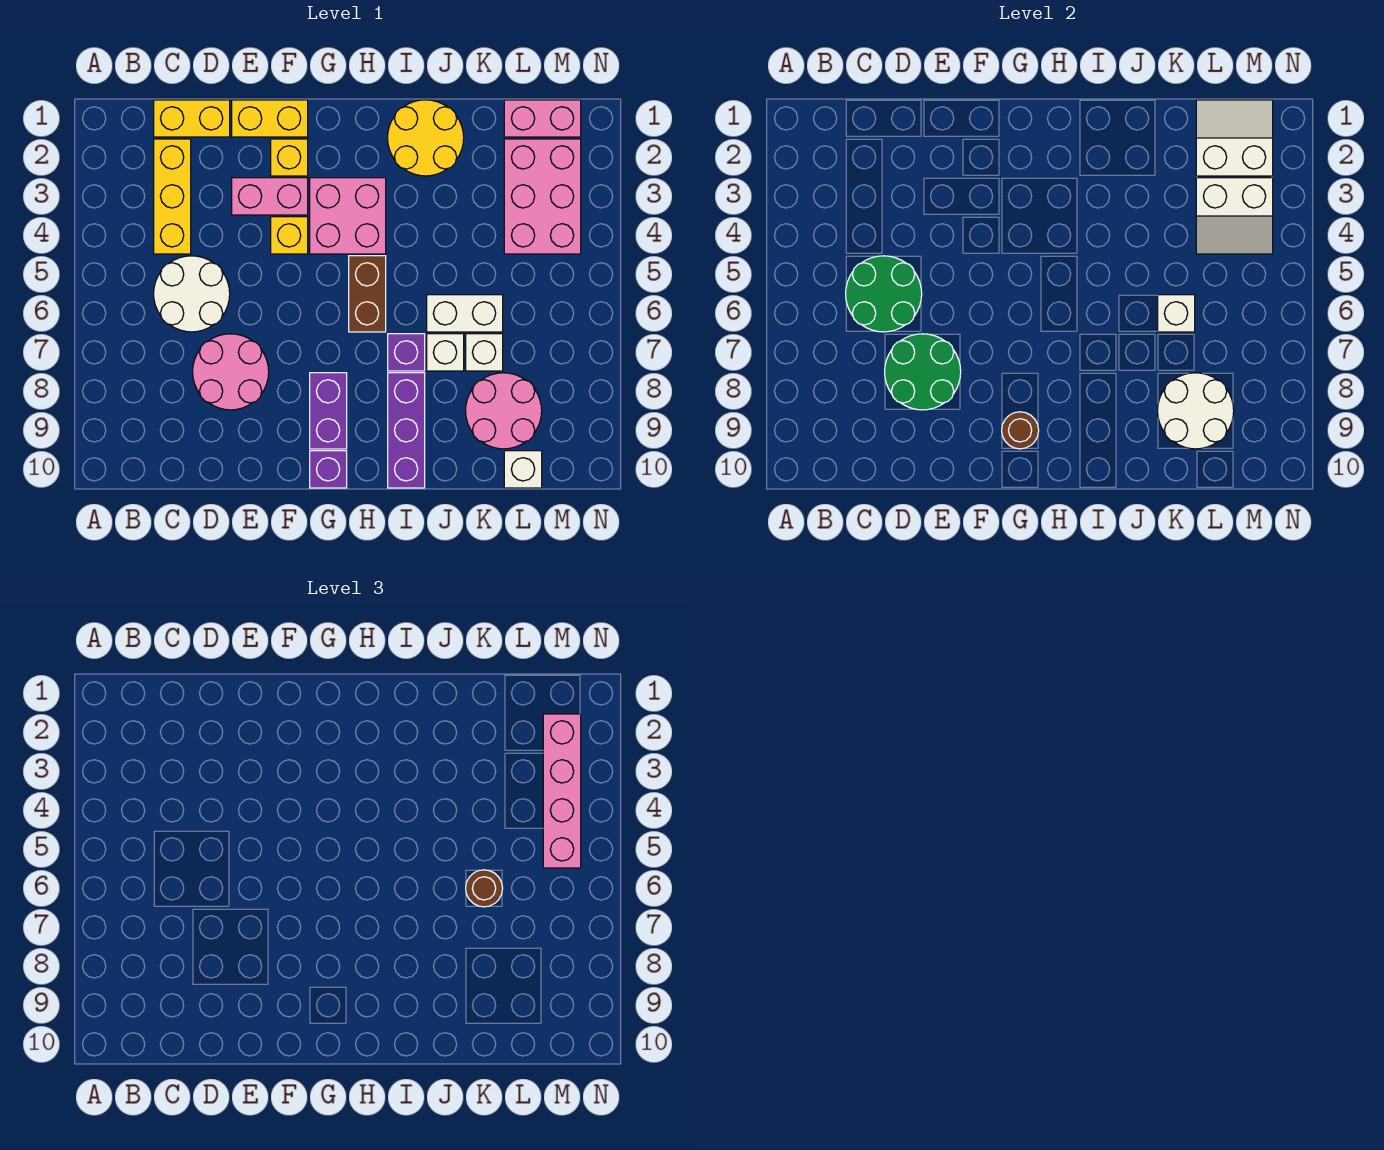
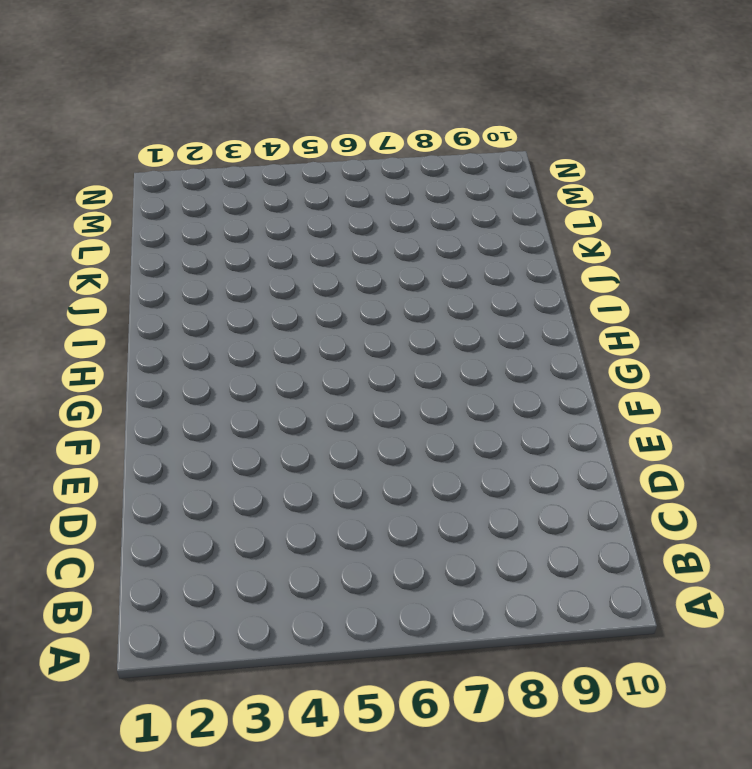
none -> yellow 1x2 brick [154,100,230,137]
none -> yellow 1x3 brick [154,139,191,254]
none -> white 2x2 round brick [154,256,230,332]
none -> pink 2x2 round brick [193,334,269,410]

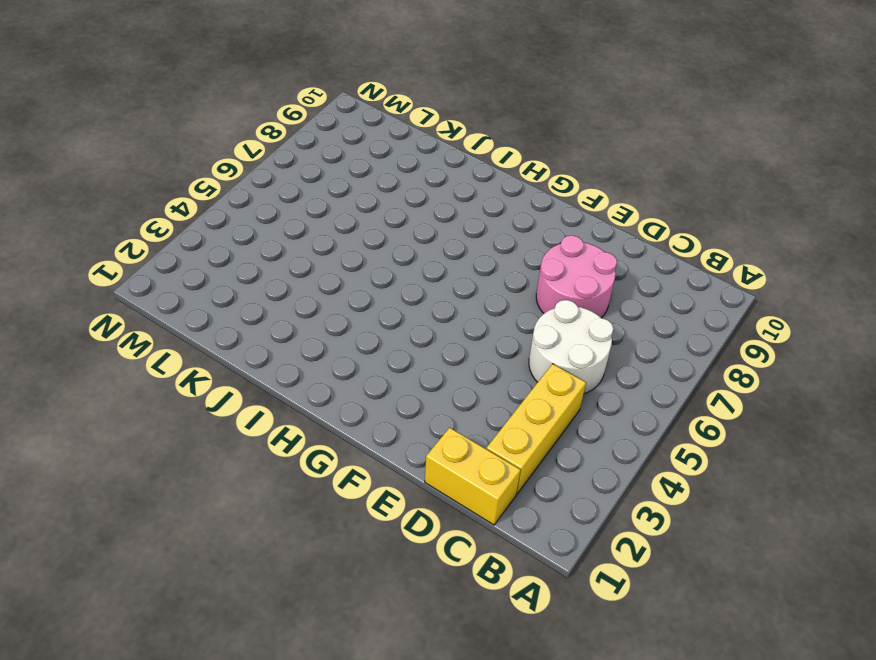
none -> yellow 1x2 brick [232,100,308,137]
none -> pink 1x2 brick [232,178,308,215]
none -> yellow 1x1 brick [271,139,308,176]
none -> yellow 1x1 brick [271,217,308,254]

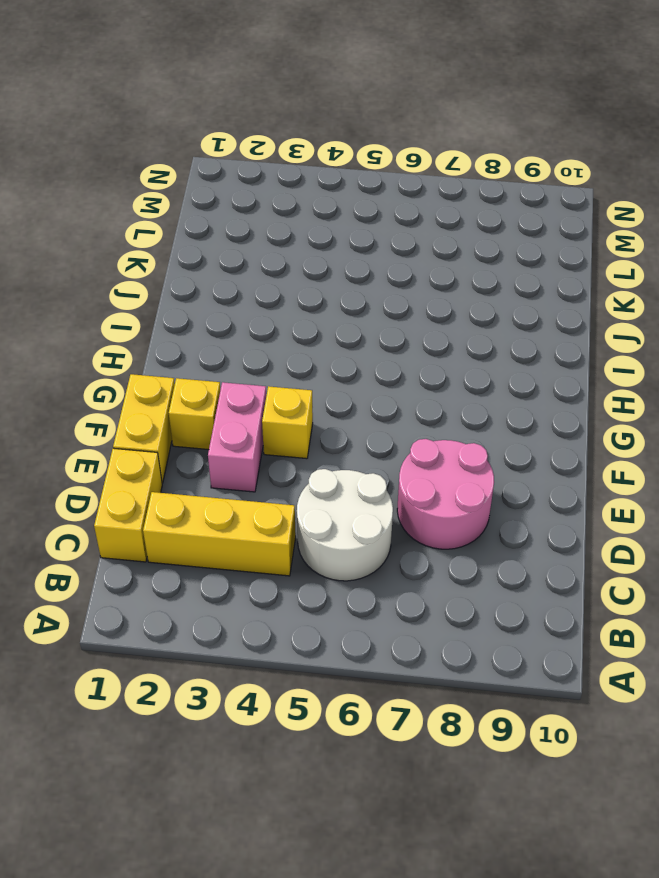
none -> pink 2x2 brick [310,178,386,254]
none -> purple 1x2 brick [310,373,347,449]
none -> purple 1x1 brick [310,451,347,488]
none -> brown 1x2 brick [349,256,386,332]

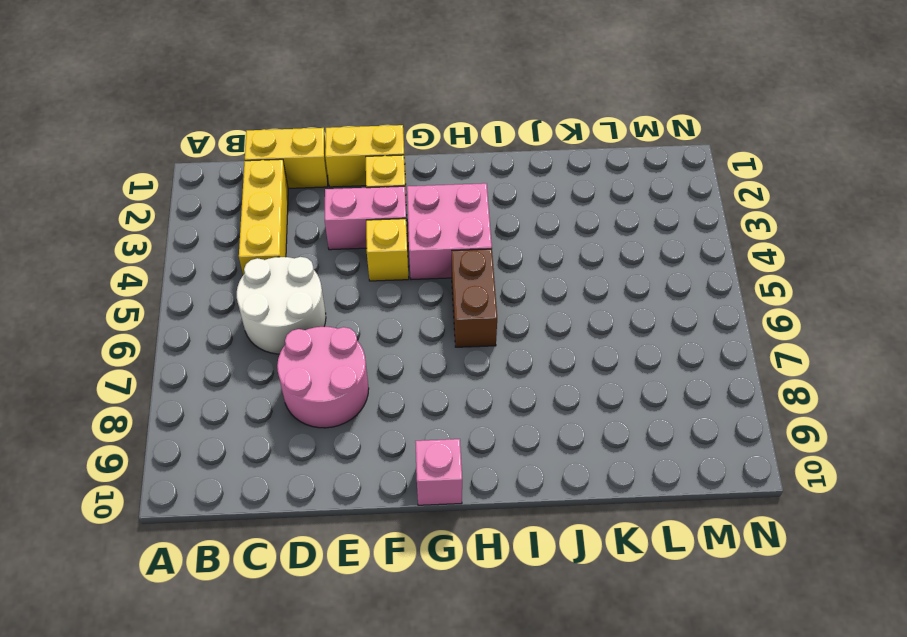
pink 1x1 brick [415,439,462,505] -> purple 1x1 brick [310,451,347,488]
none -> purple 1x2 brick [310,373,347,449]
none -> yellow 2x2 round brick [388,100,464,176]
none -> purple 1x1 brick [388,334,425,371]
none -> purple 1x3 brick [388,373,425,488]

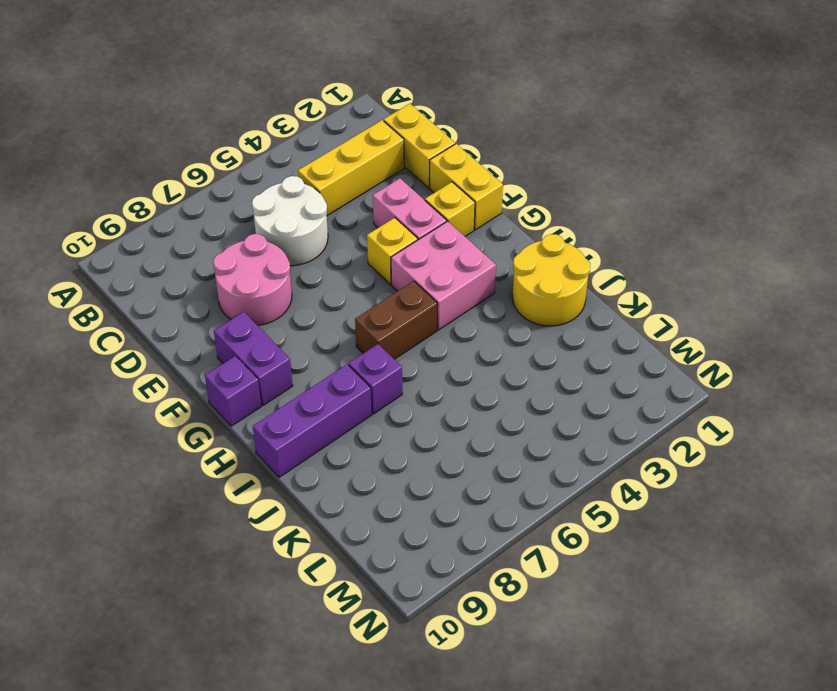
purple 1x2 brick [214,312,293,405] -> purple 1x2 brick turned to [310,373,347,449]
none -> white 1x2 brick [427,295,503,332]
none -> white 1x1 brick [427,334,464,371]
none -> white 1x1 brick [466,334,503,371]
none -> pink 2x2 round brick [466,373,542,449]

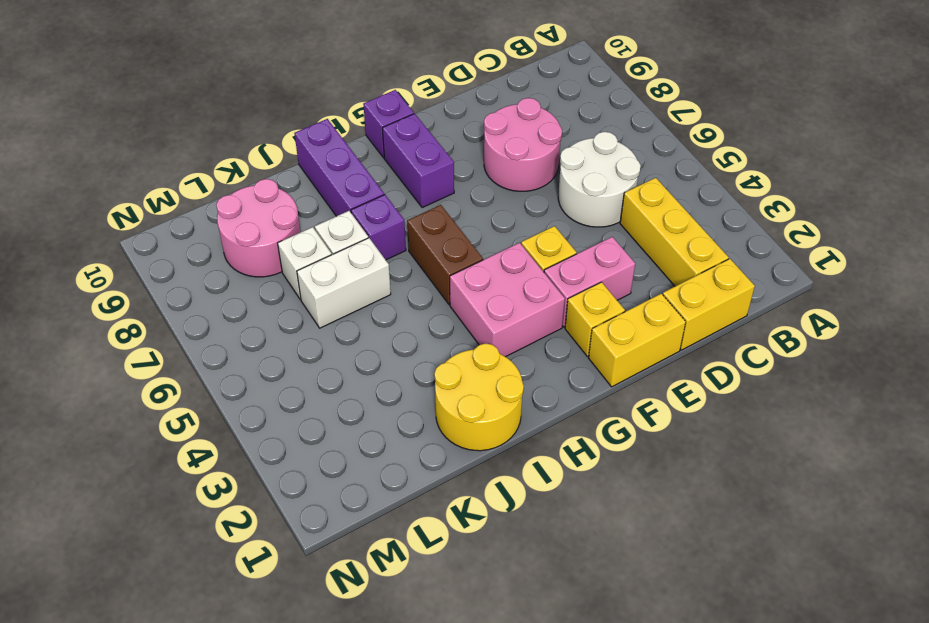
none -> pink 1x2 brick [504,100,581,137]
none -> pink 2x3 brick [504,139,581,254]
none -> white 1x1 brick [504,451,542,488]
none -> green 2x2 round brick [846,256,922,332]

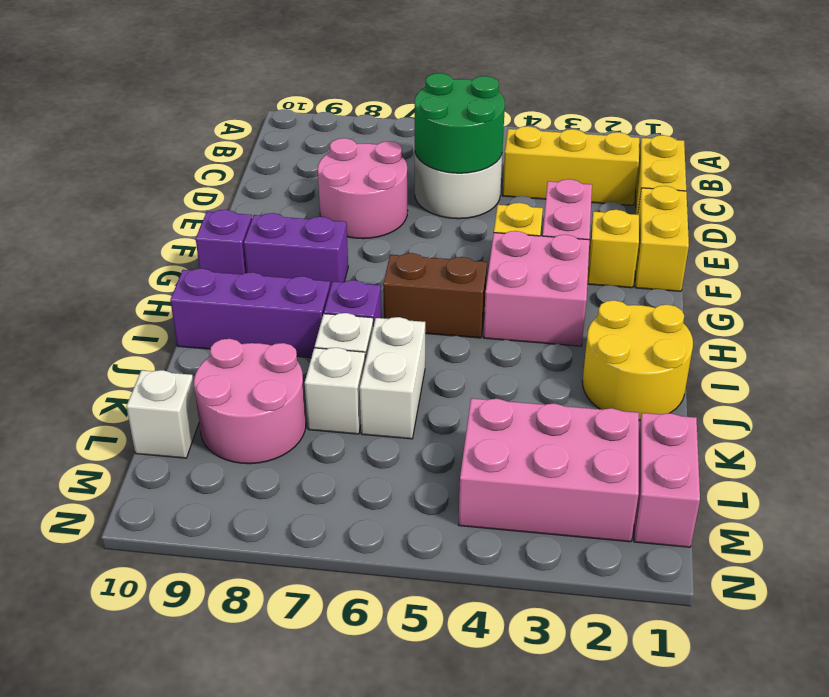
none -> green 2x2 round brick [885,334,961,410]
none -> brown 1x1 round brick [1002,412,1039,449]
none -> white 1x1 brick [1158,295,1195,332]
none -> white 2x2 round brick [1158,373,1234,449]

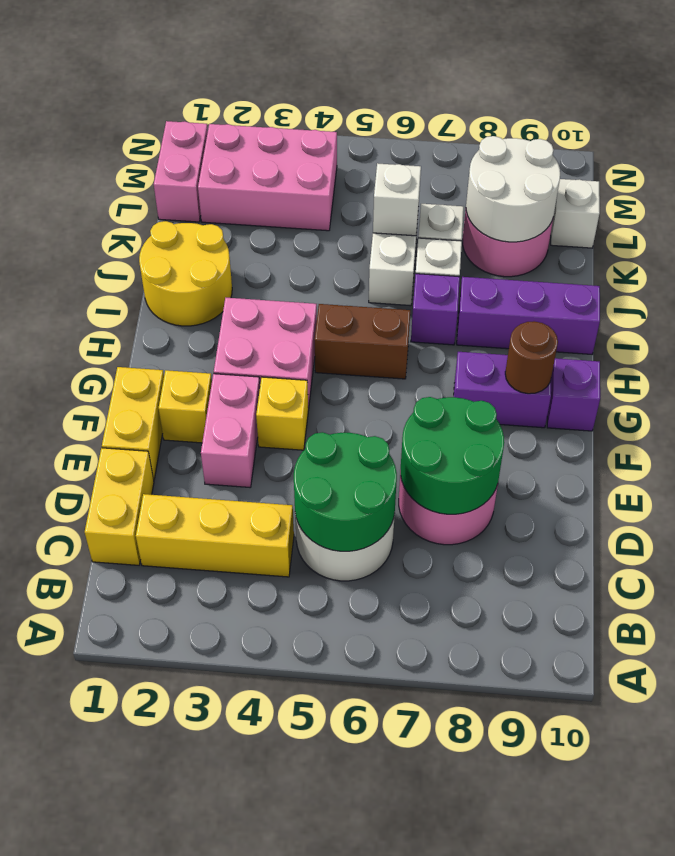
none -> white 2x2 slope [1196,100,1273,176]
none -> white 2x2 slope [1196,178,1273,254]
none -> brown 1x1 round brick [466,870,503,907]
none -> pink 1x4 brick [543,714,581,868]

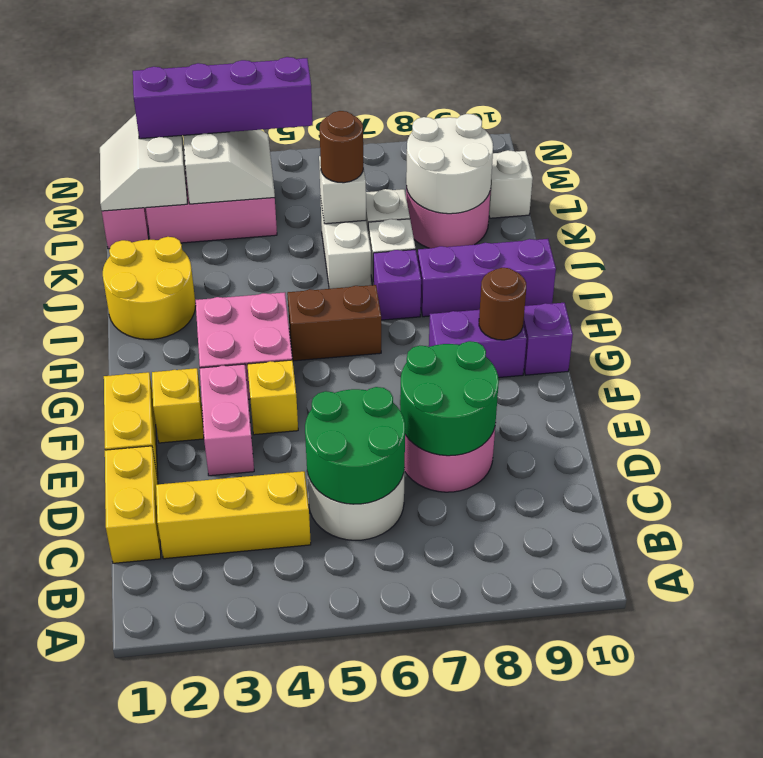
purple 1x4 brick [133,57,313,139] -> pink 1x4 brick [543,714,581,868]

